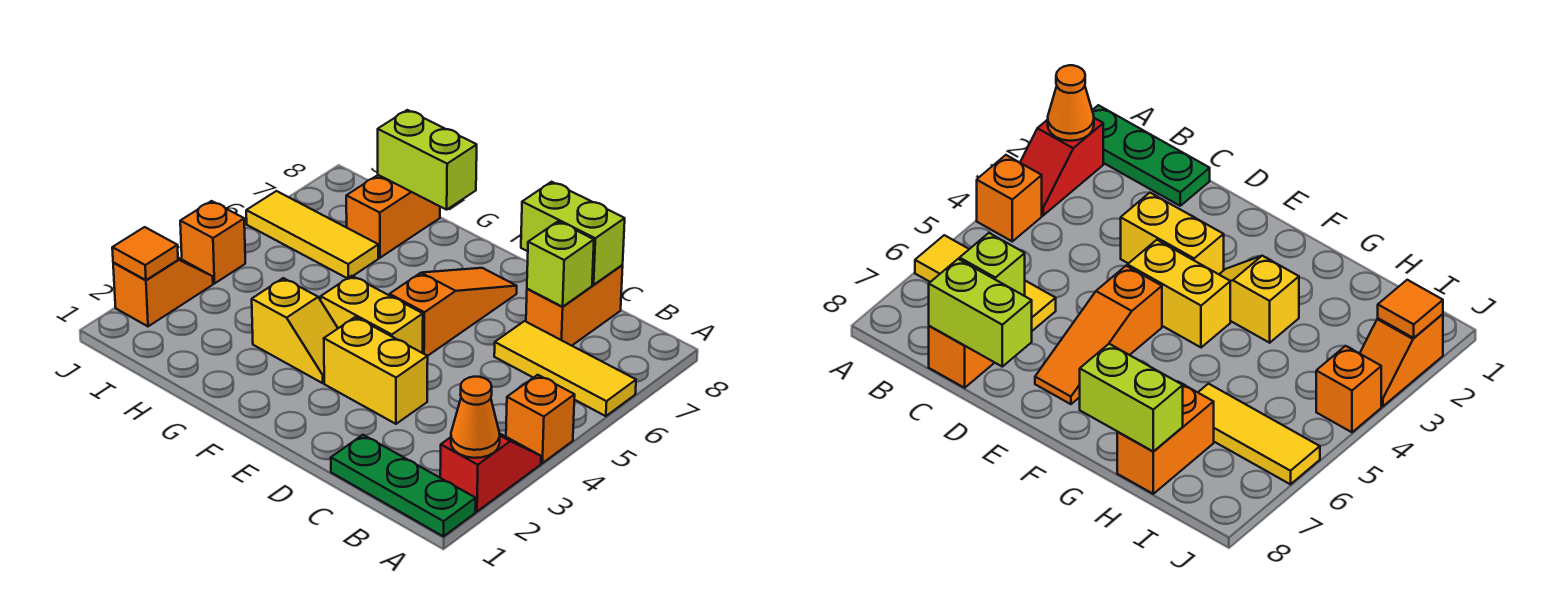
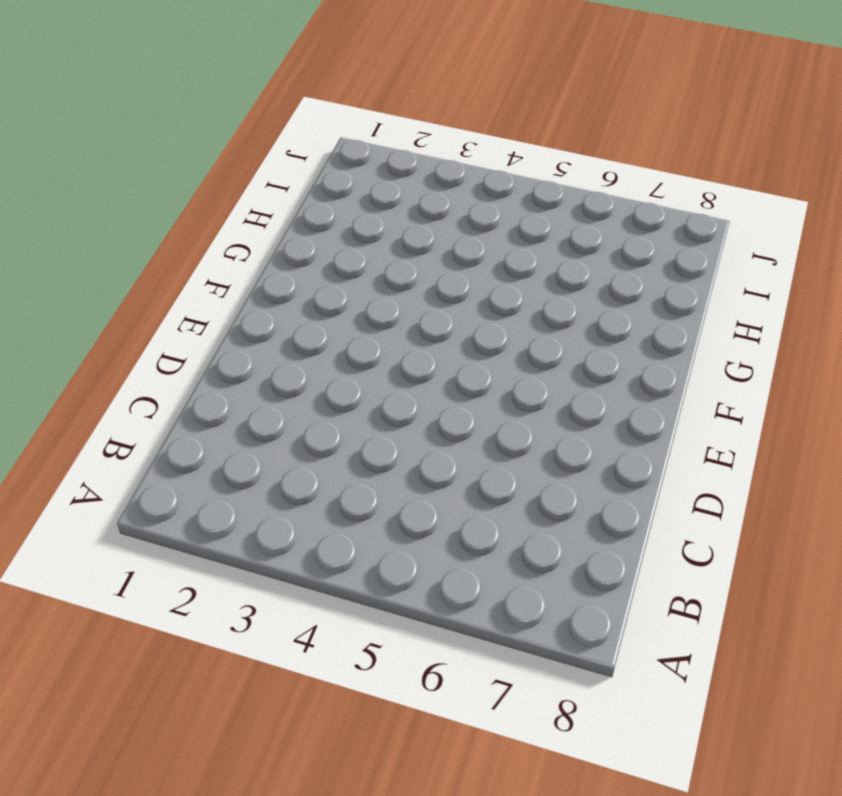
none -> green 1x3 plate [331,435,476,536]
none -> red 1x2 slope [440,433,541,512]
none -> orange 1x1 brick [506,375,575,463]

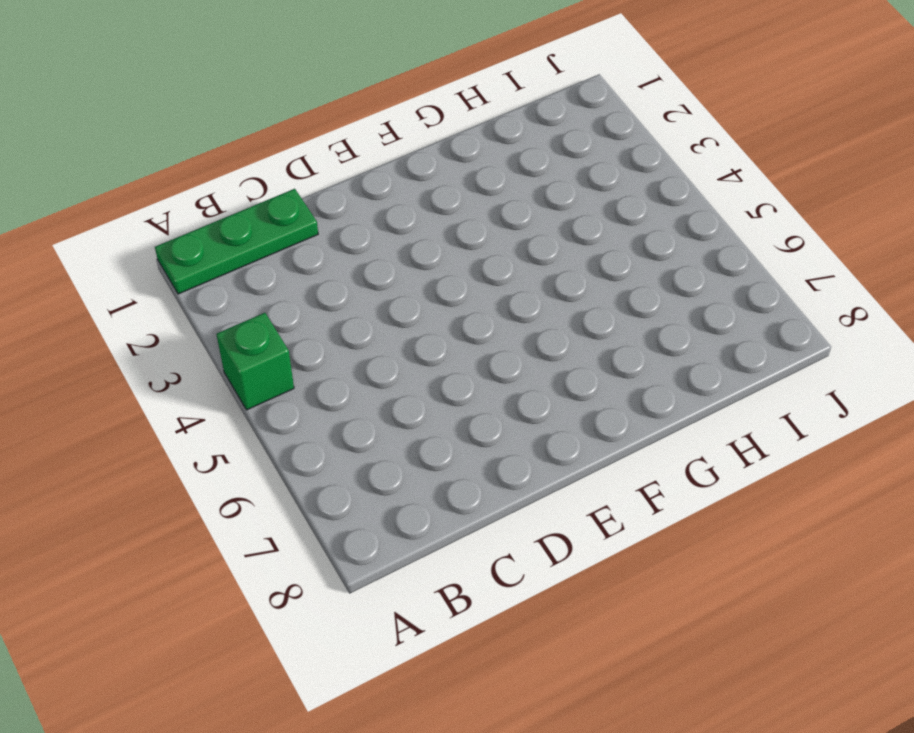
green 1x1 brick [217,313,294,410] -> orange 1x1 brick [506,375,575,463]
none -> red 1x2 slope [440,433,541,512]
none -> yellow 1x3 tile [494,321,636,416]
none -> orange 1x2 brick [526,265,623,346]

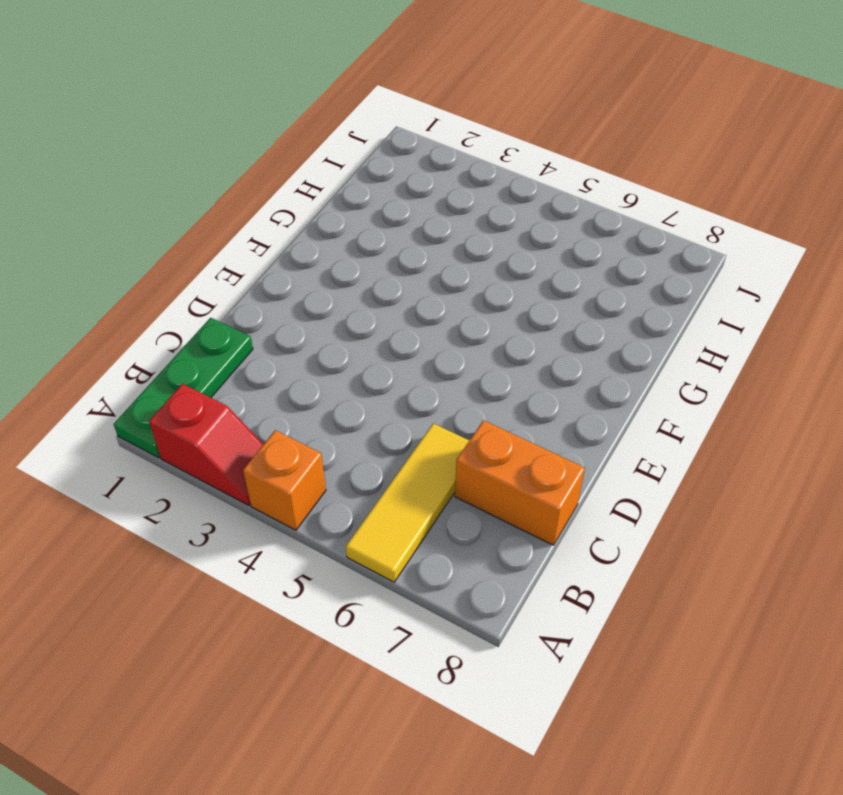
none -> yellow 1x2 brick [324,317,428,424]
none -> yellow 1x2 brick [321,276,423,353]
none -> orange 1x3 slope [390,268,517,356]

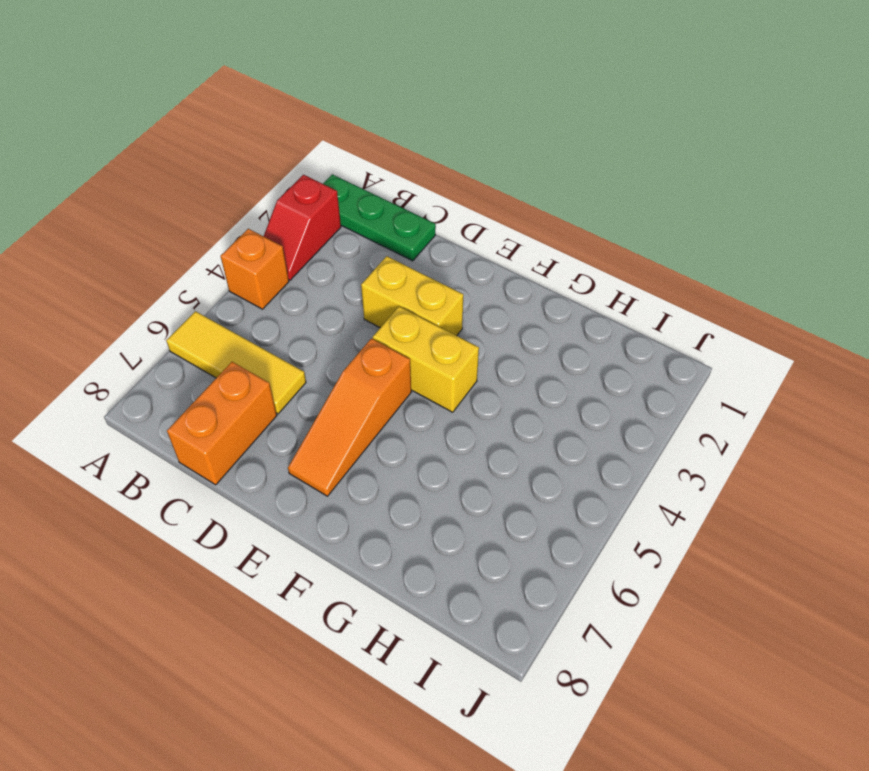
none -> yellow 1x2 slope [252,278,338,383]
none -> yellow 1x3 tile [246,191,378,278]
none -> orange 1x2 brick [346,175,440,258]

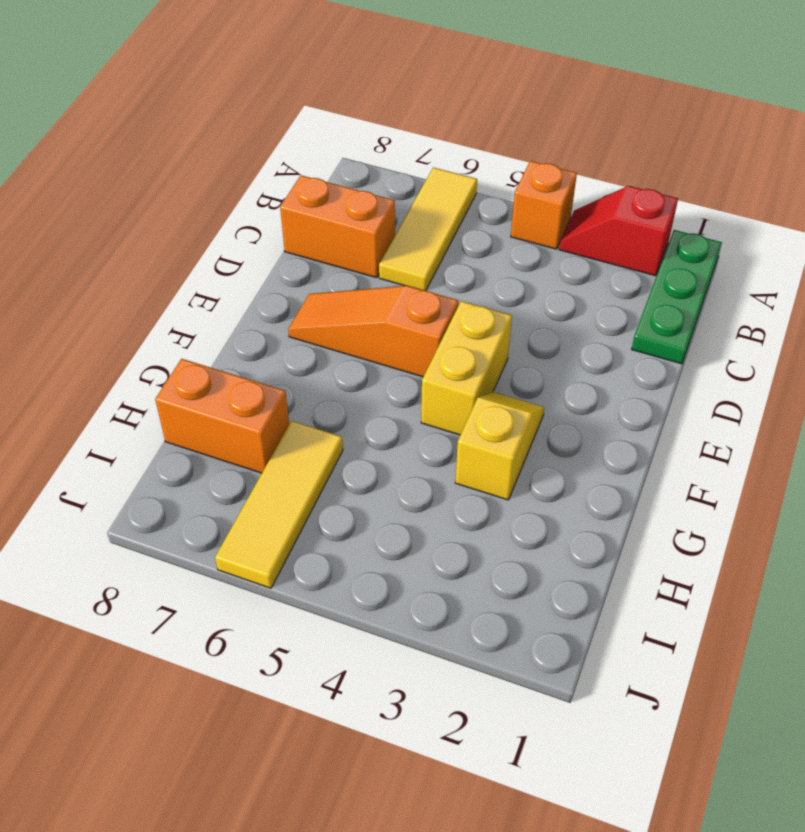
none -> yellow 1x2 brick [324,317,428,424]
none -> orange 1x2 slope [113,258,213,326]
none -> orange 1x1 brick [180,201,245,284]

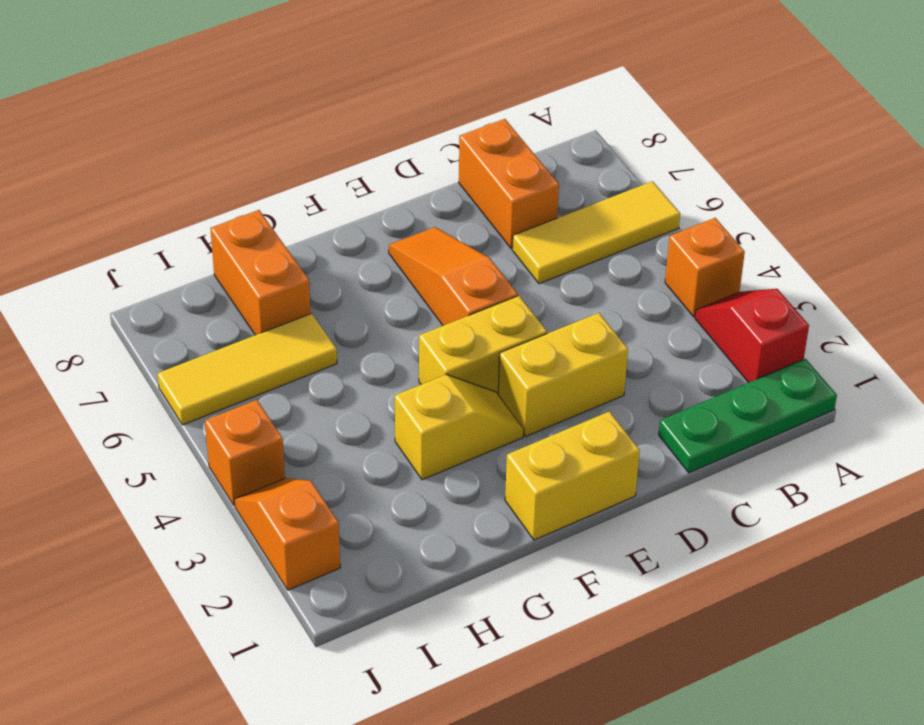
yellow 1x2 brick [505,411,640,540] -> none
none -> orange 1x1 cone [451,377,500,458]
none -> lime 1x1 brick [527,222,594,307]
none -> lime 1x2 brick [521,182,625,285]

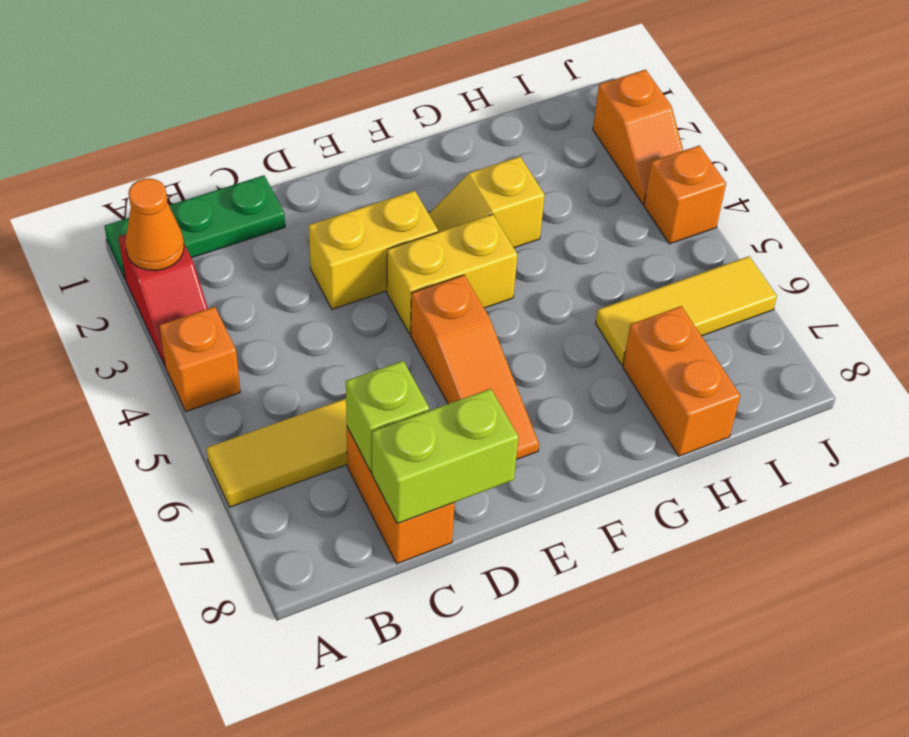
none -> lime 1x2 brick [378,110,477,210]
none -> orange 1x1 tile [112,227,178,280]

